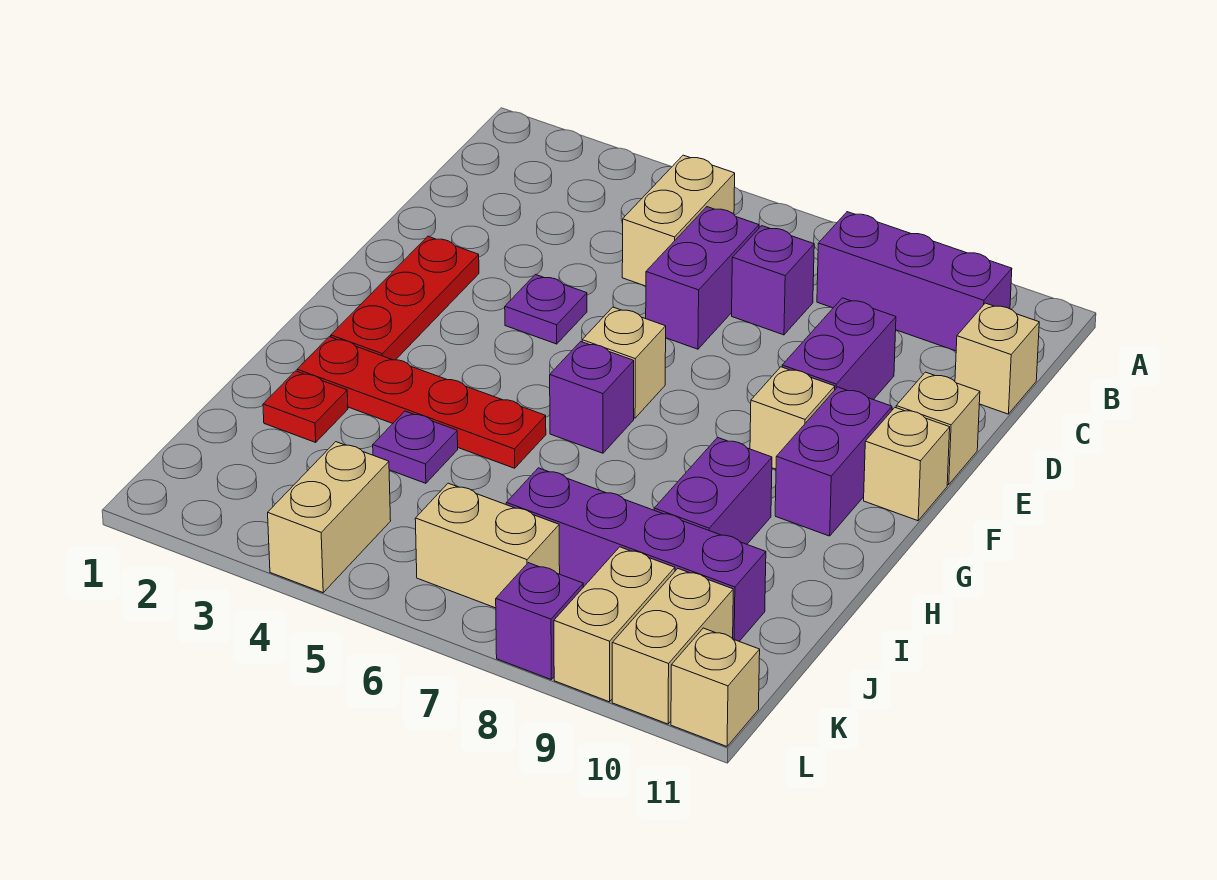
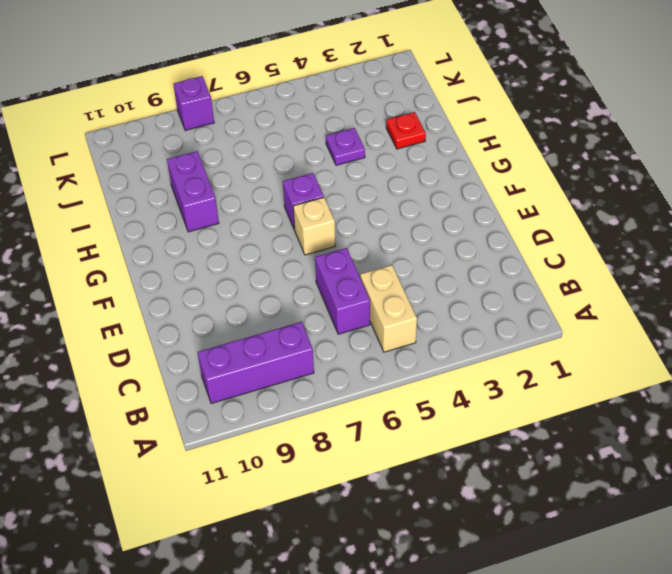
none -> purple 1x1 brick [732,226,814,335]
none -> tan 1x1 brick [955,303,1039,414]
none -> purple 1x2 brick [782,298,896,400]

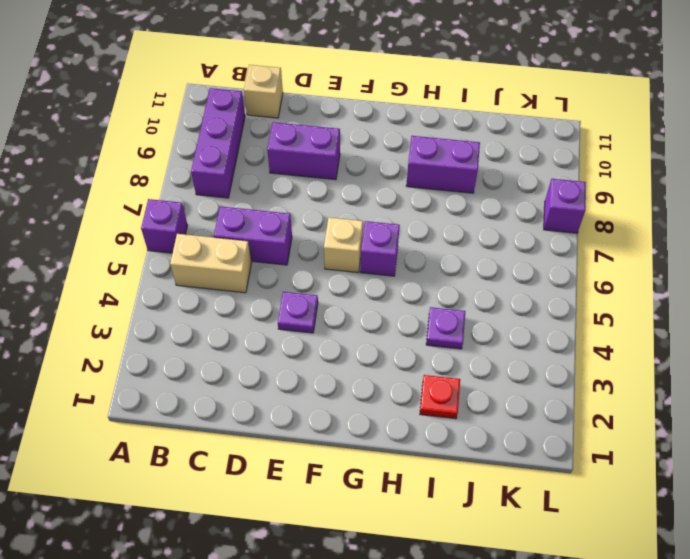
purple 1x1 brick [141,199,188,253] -> purple 1x1 brick moved to [732,226,814,335]
none -> red 1x3 plate [331,236,479,360]
none -> tan 1x1 brick [896,372,980,485]
none -> tan 1x1 brick [750,367,835,469]

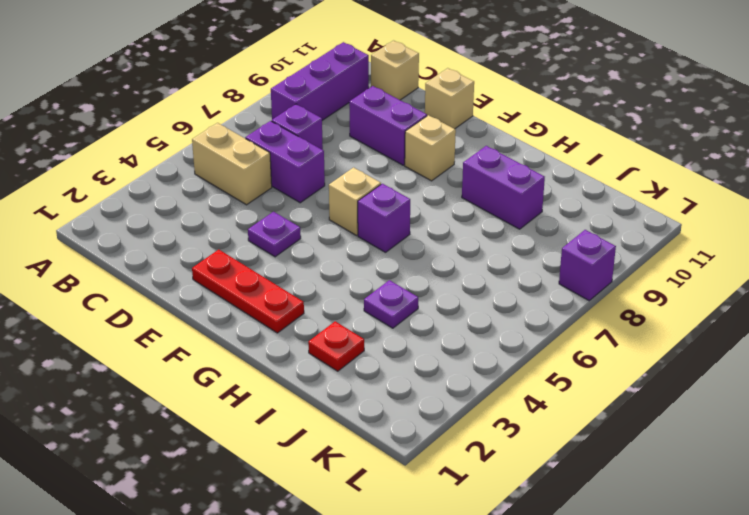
none -> purple 1x2 brick [775,387,892,536]
none -> tan 1x1 brick [864,408,950,521]
none -> red 1x4 plate [297,337,546,468]

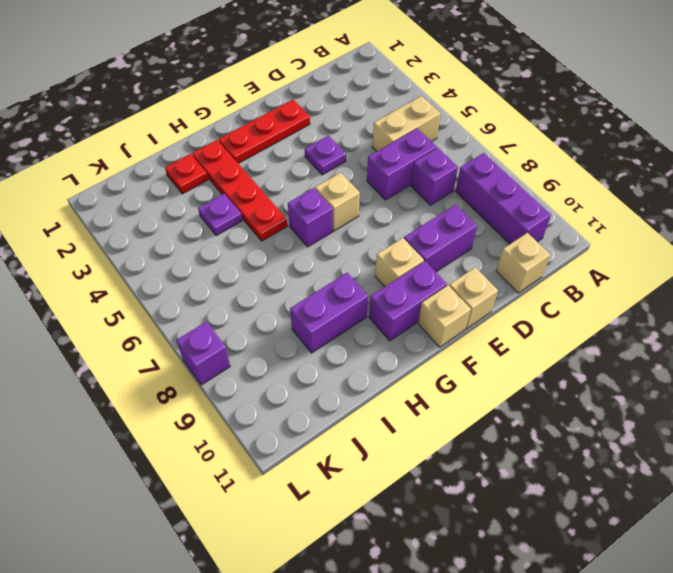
none -> purple 1x4 brick [506,468,766,641]
none -> tan 1x2 brick [268,442,391,593]
none -> tan 1x2 brick [415,483,560,608]

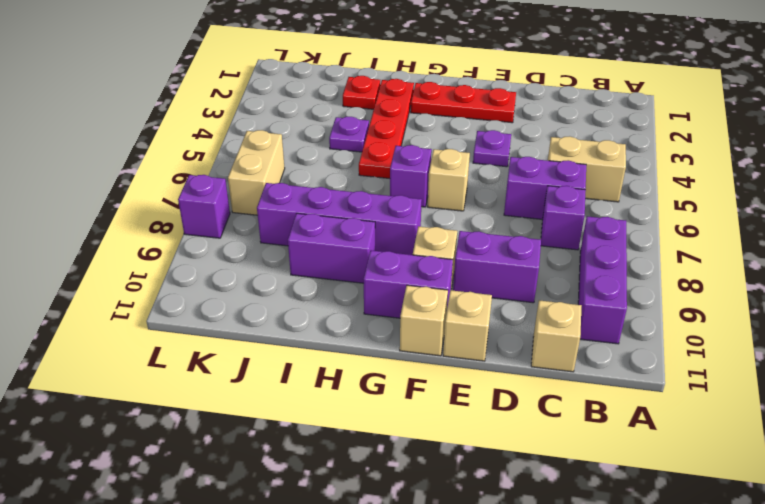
purple 1x4 brick [257,183,422,255] -> purple 1x4 brick turned to [506,468,766,641]
none -> tan 1x2 brick [268,442,391,593]
none -> tan 1x2 brick [554,547,675,702]
none -> tan 1x2 brick [612,569,733,724]

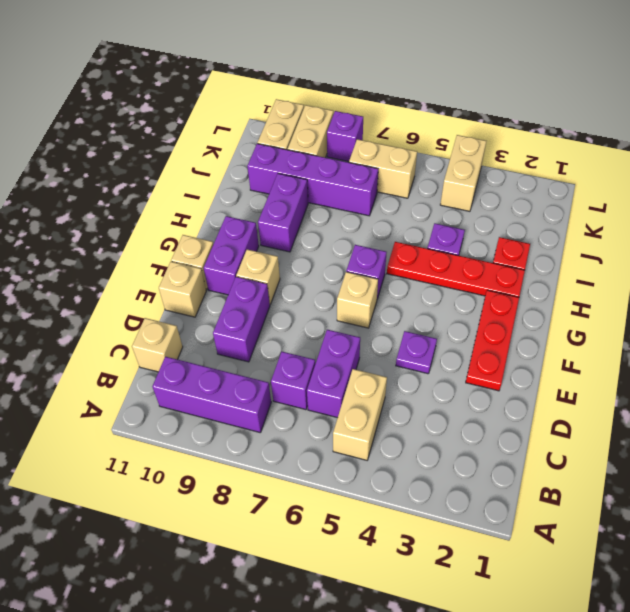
none -> tan 1x1 brick [671,628,760,746]

